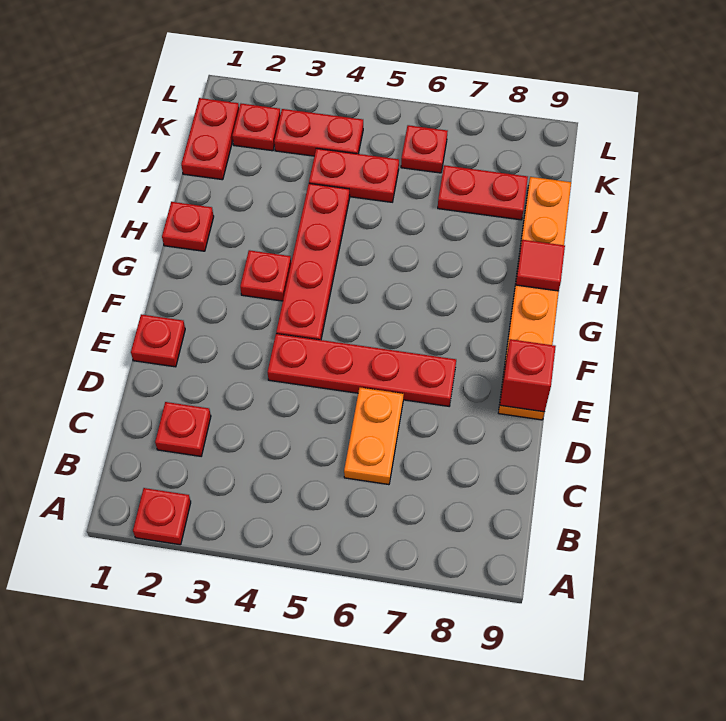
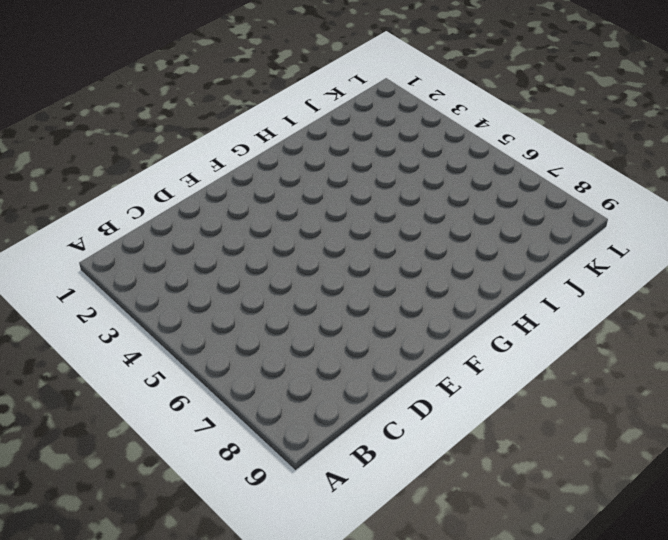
none -> red 1x1 plate [133,488,191,545]
none -> red 1x1 plate [155,402,211,456]
none -> orange 1x2 plate [344,387,404,485]

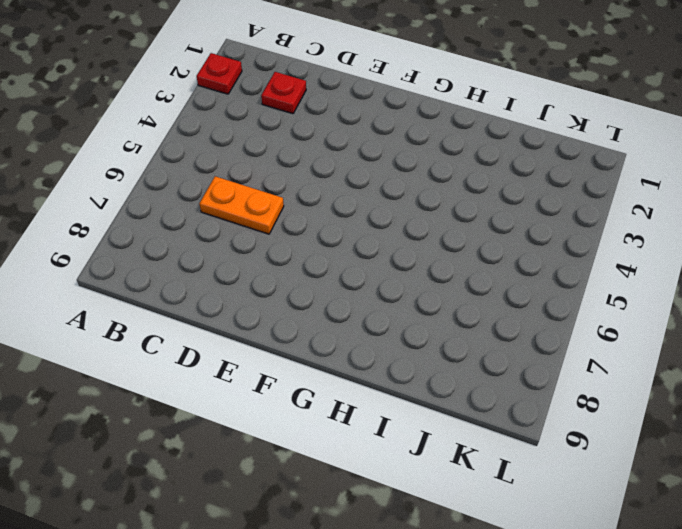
none -> red 1x1 plate [131,314,185,367]
none -> red 1x4 plate [268,334,456,406]
none -> orange 1x6 plate [498,177,571,420]

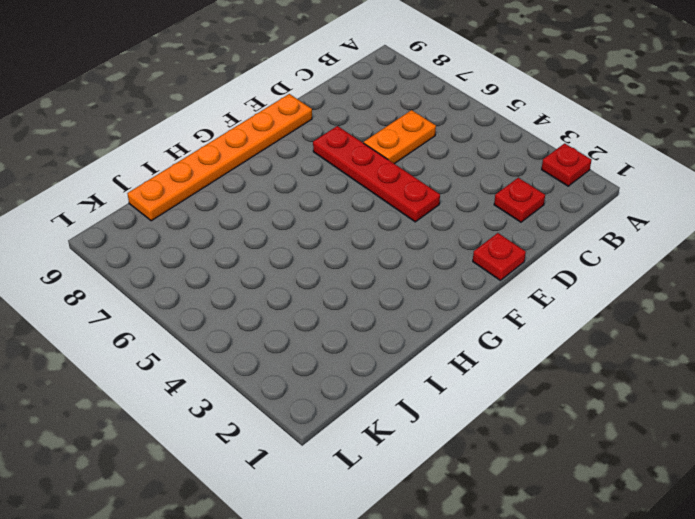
none -> red 1x4 plate [276,183,350,340]
none -> red 1x1 plate [240,250,291,301]
none -> red 1x1 plate [162,202,214,251]

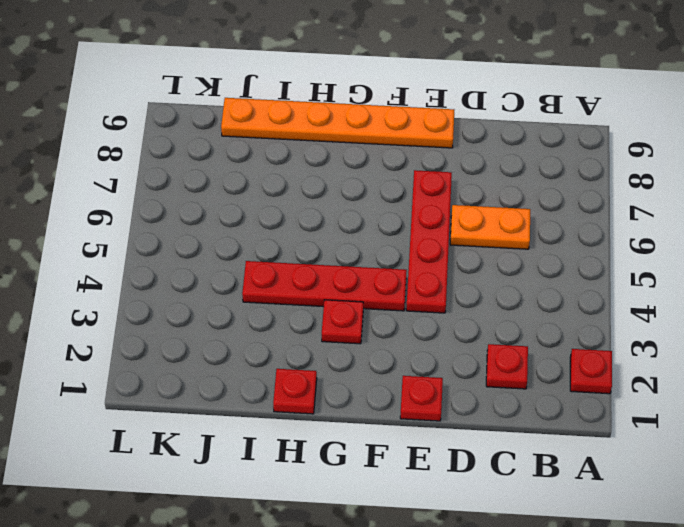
none -> red 1x2 plate [181,98,239,180]
none -> red 1x2 plate [309,148,399,202]
none -> red 1x2 plate [438,165,528,220]

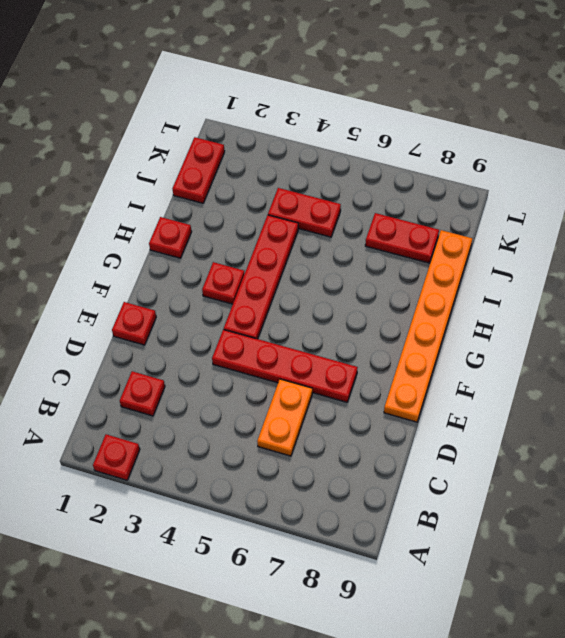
none -> red 1x1 plate [232,104,280,151]
none -> red 1x2 plate [274,109,363,156]
none -> red 1x1 plate [401,125,448,173]

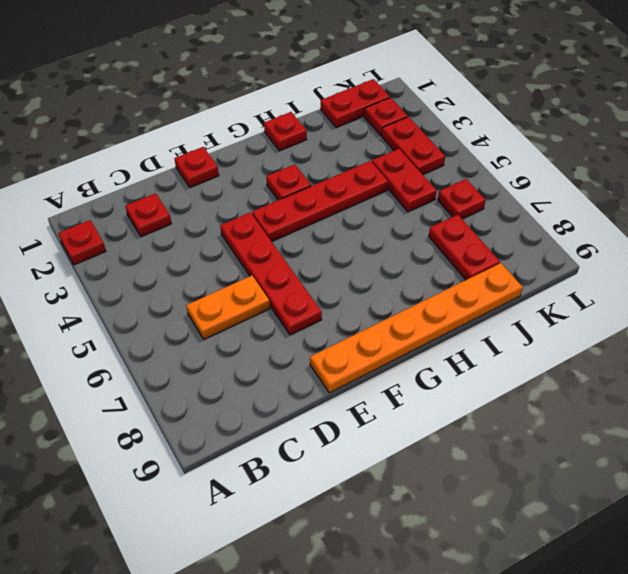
none -> red 1x1 brick [500,339,556,412]
none -> red 1x1 tile [516,240,565,291]

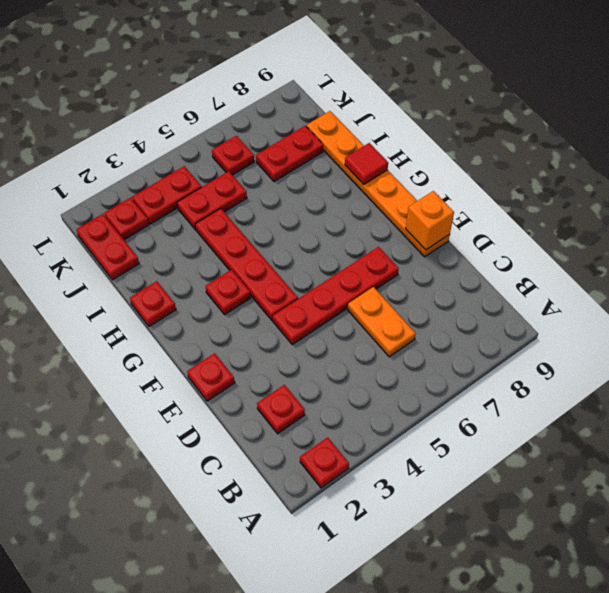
orange 1x1 brick [406,191,454,250] -> red 1x1 brick [500,339,556,412]

